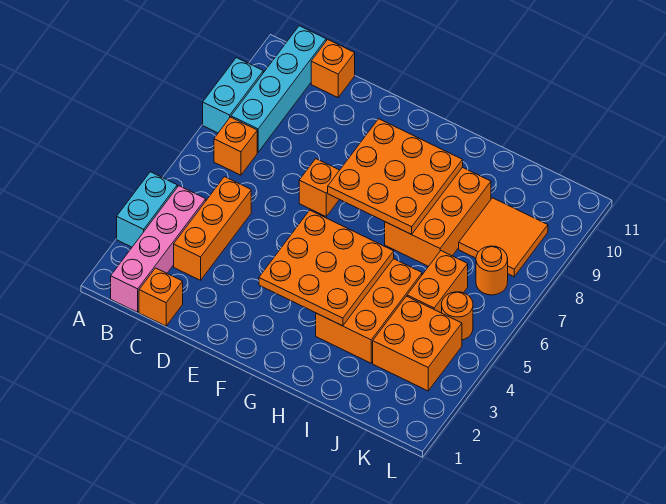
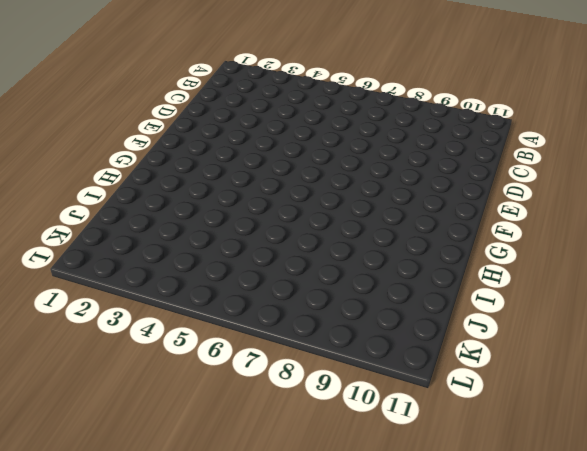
none -> cyan 1x2 brick [117,172,177,247]
none -> cyan 1x2 brick [203,58,263,133]
none -> pink 1x4 brick [111,186,206,312]

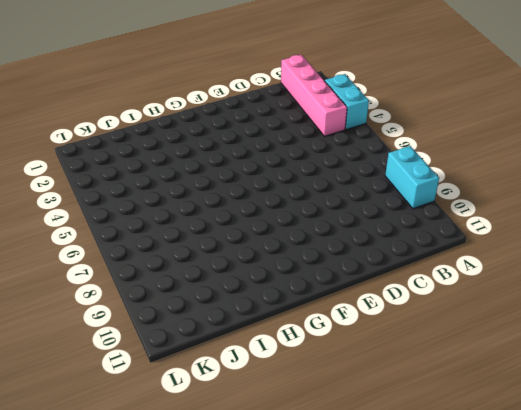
none -> orange 1x1 brick [214,117,257,175]
none -> cyan 1x4 brick [231,26,326,152]
none -> orange 1x1 brick [139,268,183,326]

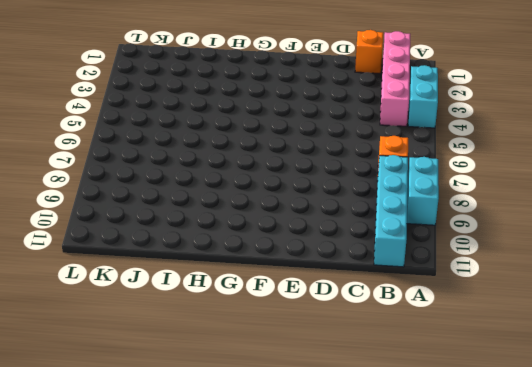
none -> orange 1x3 brick [174,177,251,280]
none -> orange 1x1 brick [311,40,355,97]
none -> orange 1x1 brick [299,159,339,216]

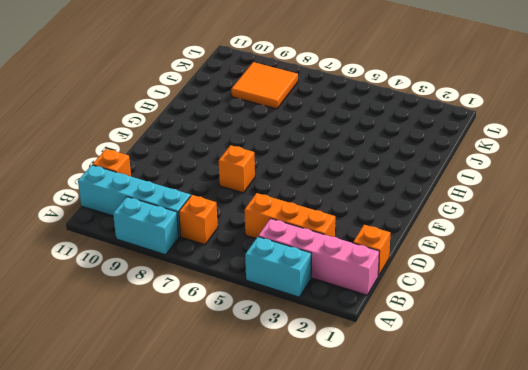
none -> orange 2x3 brick [316,259,422,363]
none -> orange 2x3 brick [385,167,491,266]
none -> orange 2x2 brick [373,296,462,391]

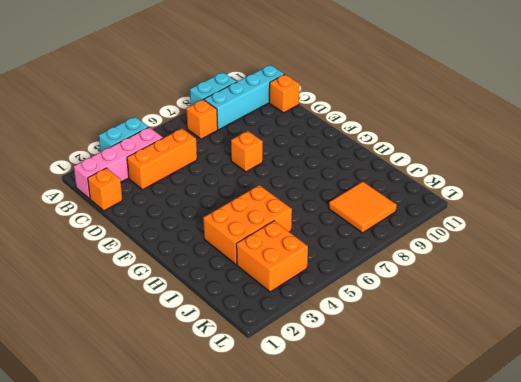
none -> orange 2x3 brick [385,167,491,266]
none -> orange 1x2 brick [407,251,468,313]
none -> orange 1x1 round brick [442,292,473,340]

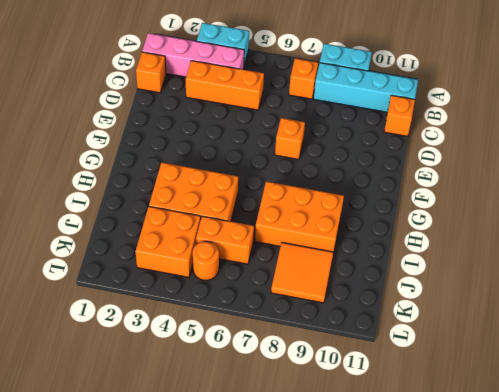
none -> orange 1x1 round brick [476,246,508,295]
none -> orange 3x3 plate [259,210,394,326]
none -> orange 3x3 plate [328,119,463,234]

